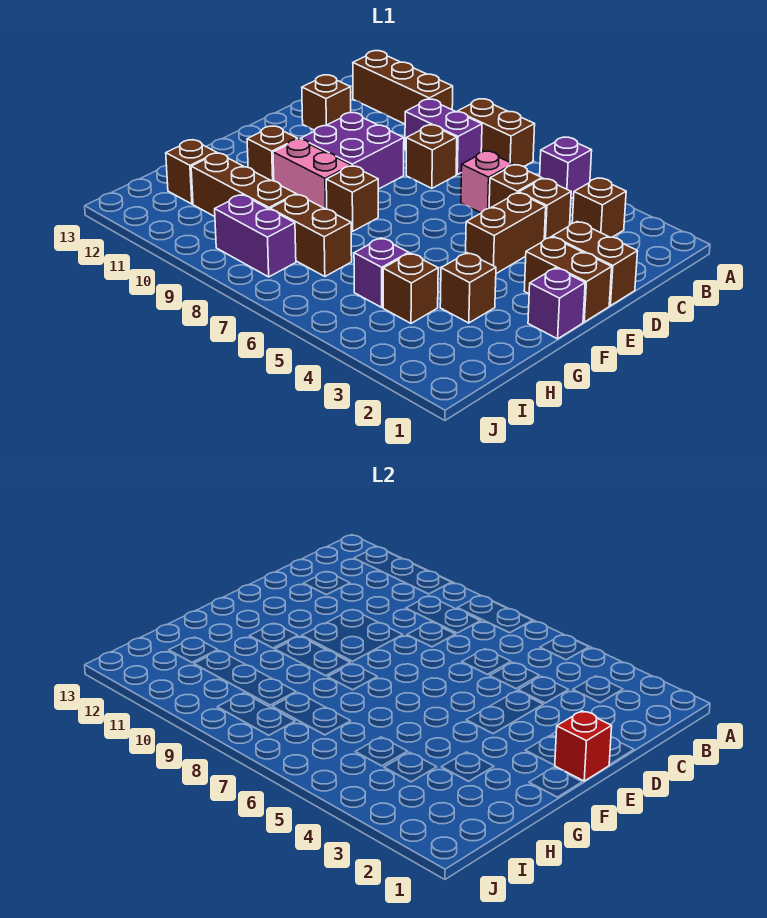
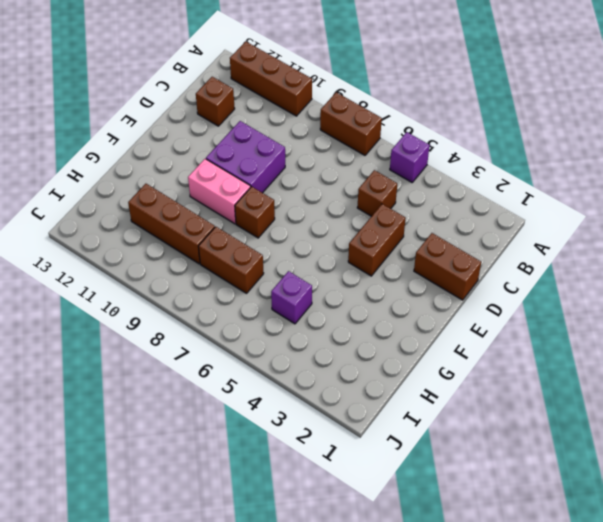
none -> brown 1x1 brick [572,178,626,237]
none -> purple 1x2 brick [405,99,482,175]
none -> brown 1x1 brick [519,178,571,239]

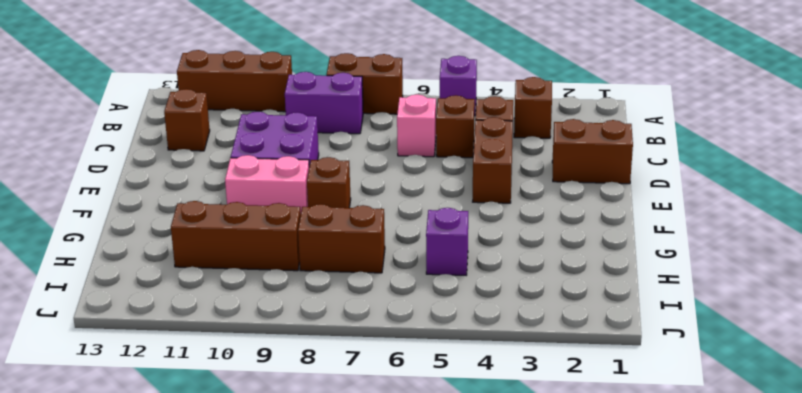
none -> brown 1x1 brick [406,125,457,188]
none -> brown 1x2 brick [524,237,612,322]
none -> purple 1x1 brick [528,268,585,339]

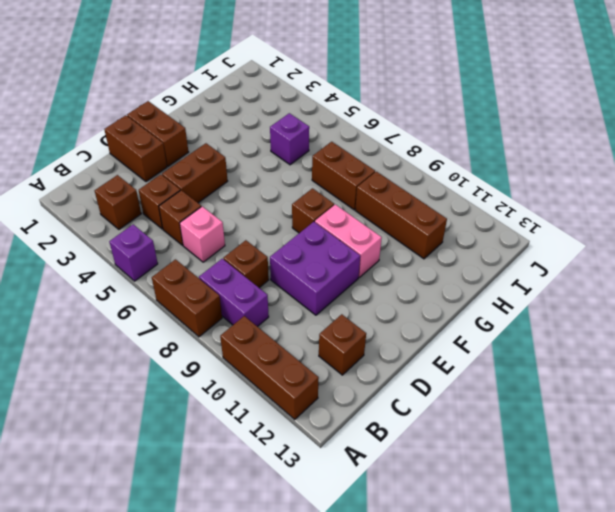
none -> purple 1x1 brick [528,268,585,339]
none -> brown 1x1 brick [247,126,297,181]
none -> brown 1x1 brick [440,253,496,323]

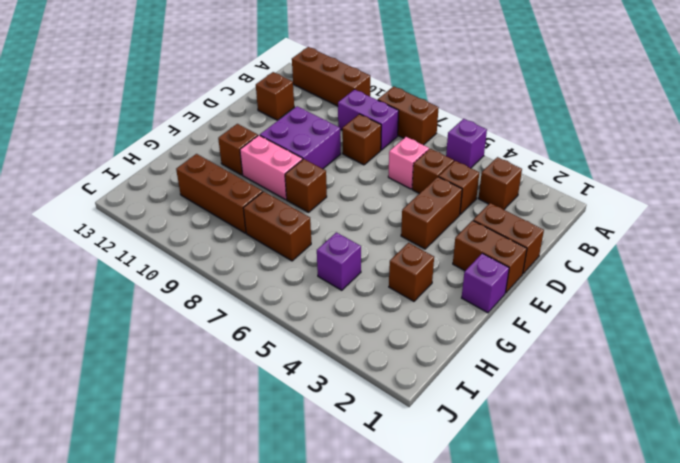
none -> brown 1x1 brick [383,253,438,323]
none -> brown 1x1 brick [166,140,217,204]
none -> purple 1x2 brick [215,195,296,277]

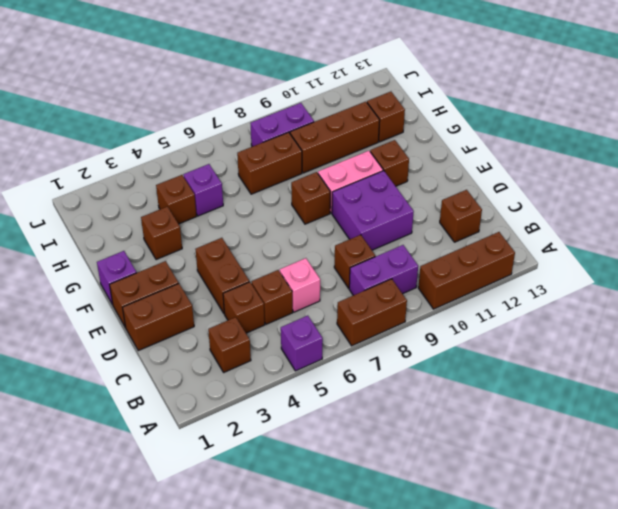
none -> red 1x1 brick [555,711,612,781]

